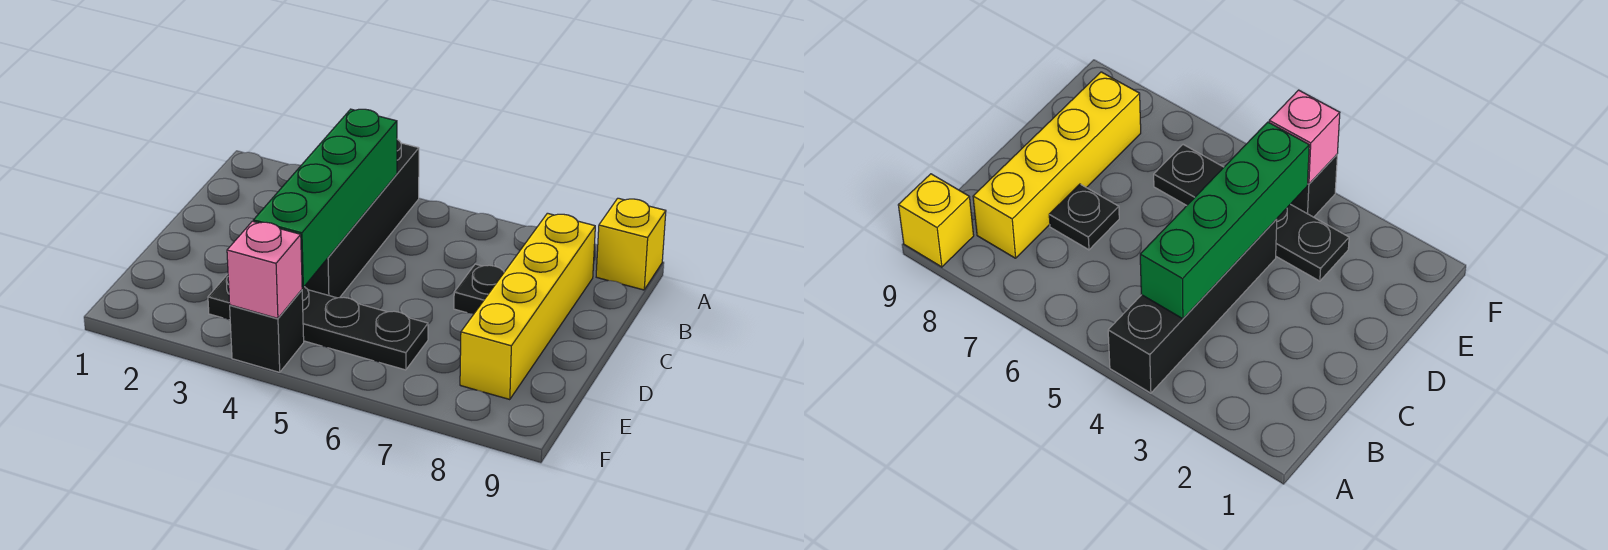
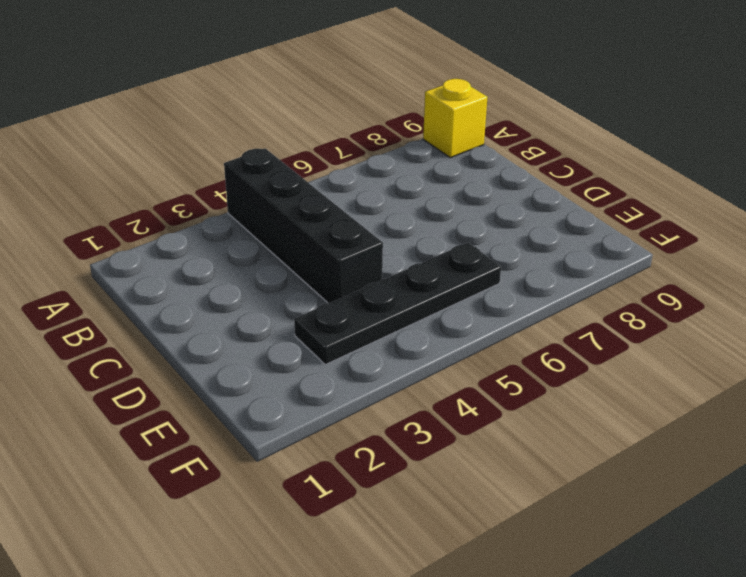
none -> yellow 1x4 brick [460,213,595,400]
none -> black 1x1 plate [454,264,504,314]

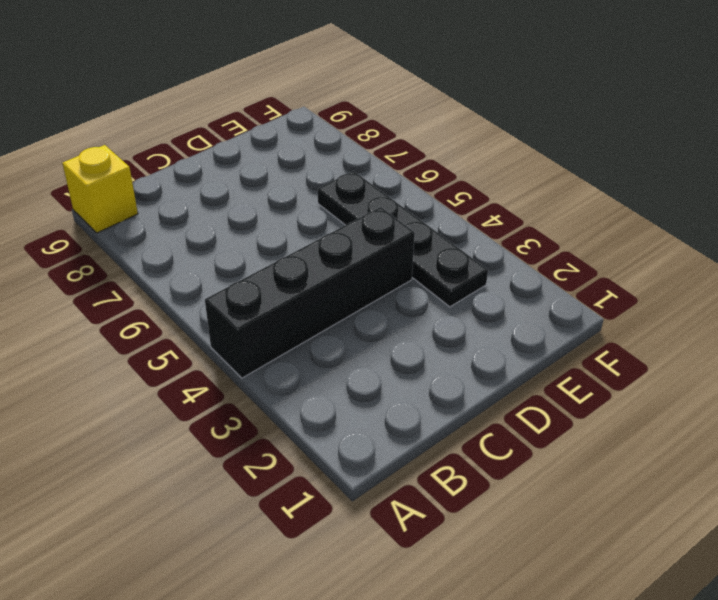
none -> yellow 1x4 brick [460,213,595,400]
none -> black 1x1 plate [454,264,504,314]

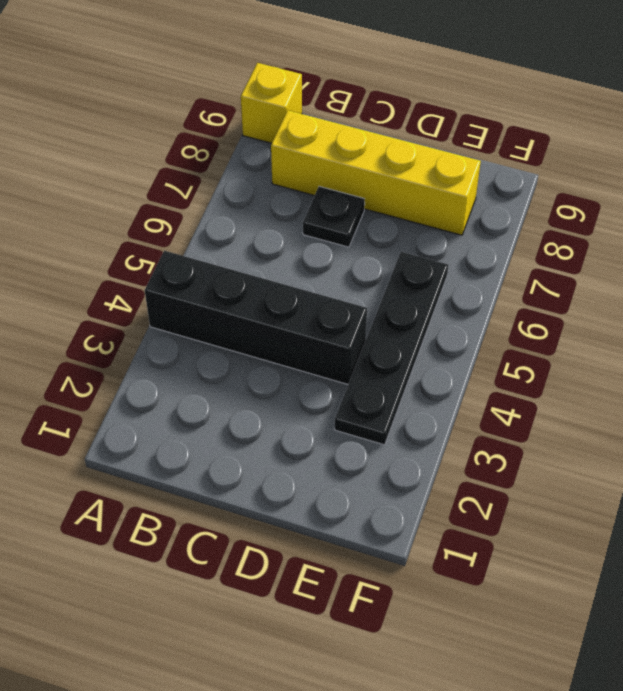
none -> black 1x1 brick [230,290,304,372]
none -> green 1x4 brick [253,109,397,287]

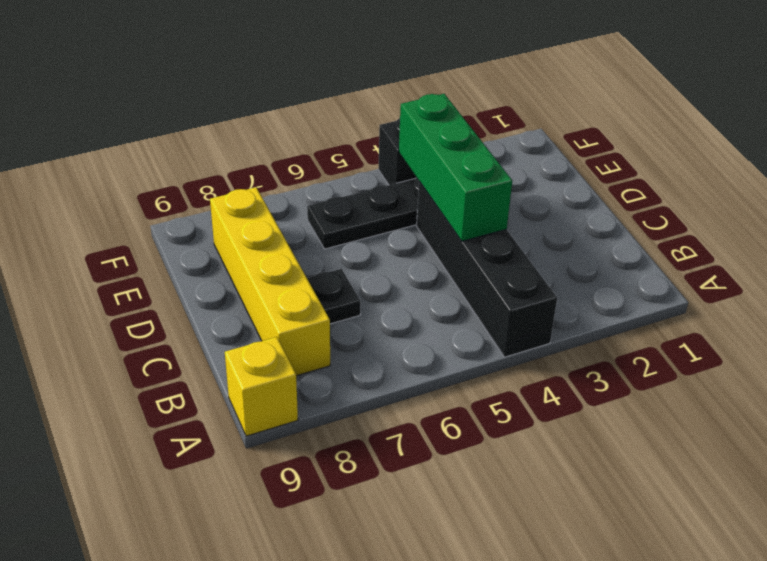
green 1x3 brick [399,94,512,241] -> green 1x4 brick [253,109,397,287]
none -> pink 1x1 brick [227,221,302,318]

